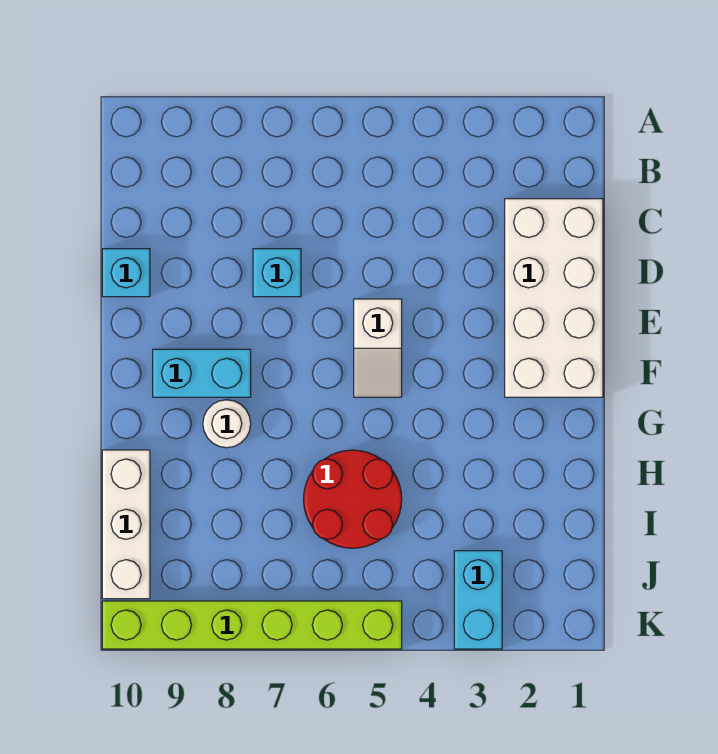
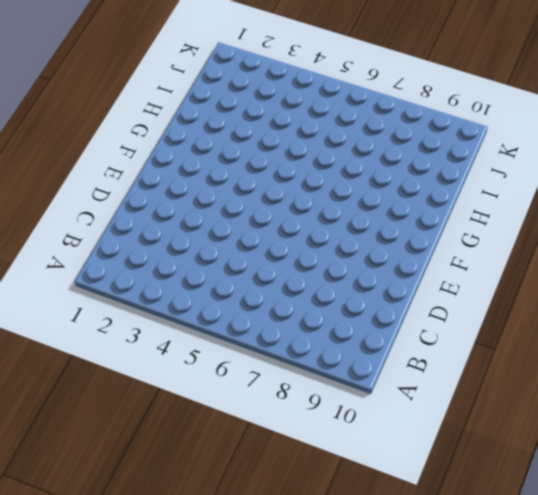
none -> white 2x4 brick [505,199,603,397]
none -> cyan 1x1 brick [253,249,301,297]

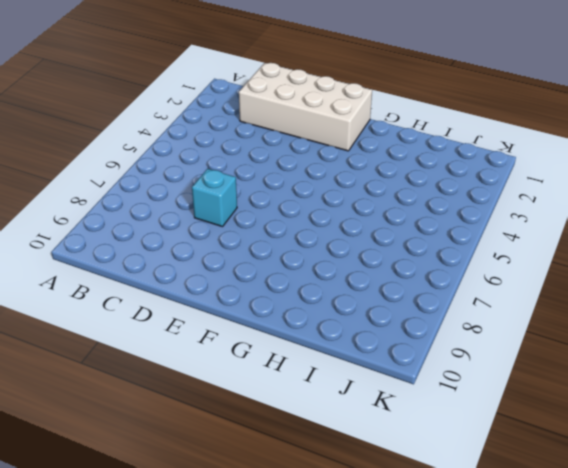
none -> cyan 1x1 brick [102,249,150,297]
none -> white 1x2 slope [354,299,402,397]

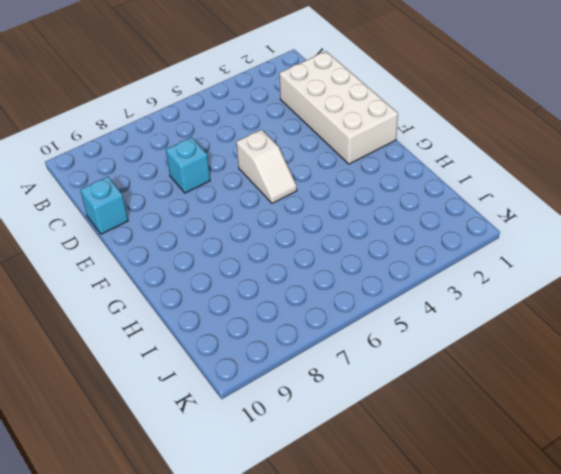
none -> cyan 1x2 brick [153,349,251,397]
none -> white 1x1 round brick [203,400,251,448]

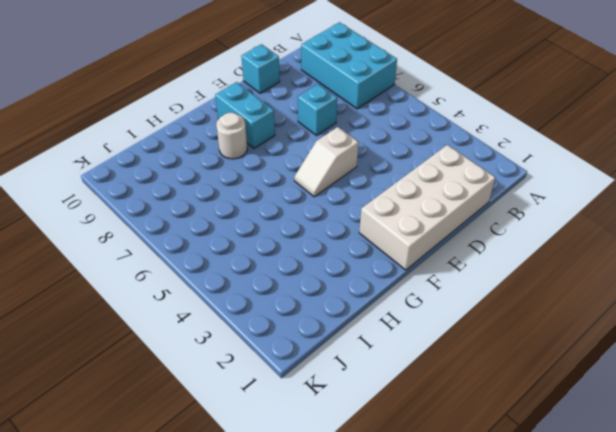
cyan 2x3 brick [301,22,397,109] -> none
none -> red 2x2 round brick [303,450,402,548]
none -> white 1x3 brick [102,450,150,599]

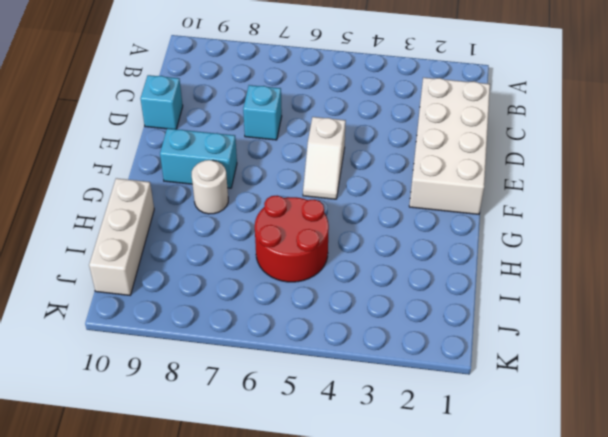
none -> cyan 1x2 brick [454,551,502,649]
none -> lime 1x6 brick [102,601,402,649]

